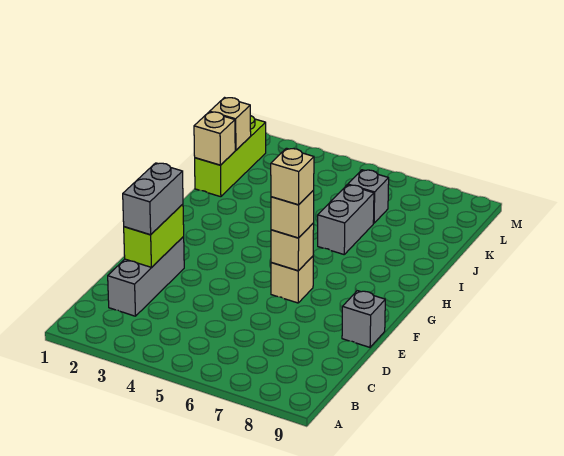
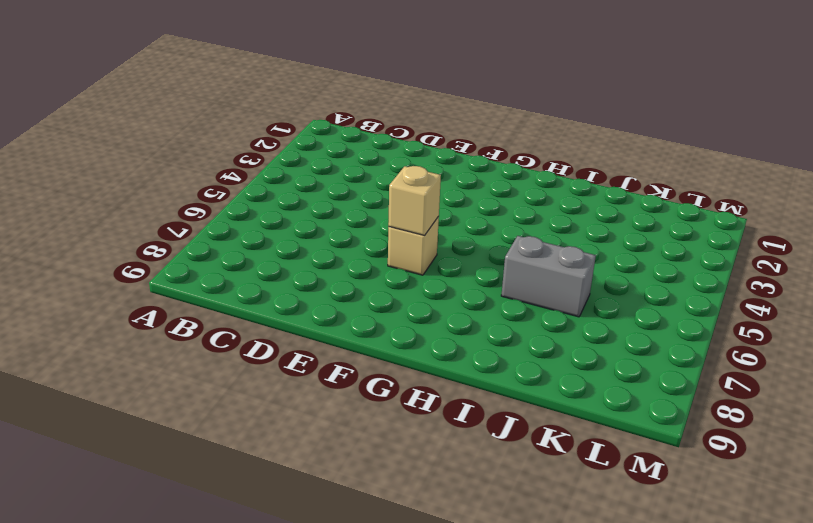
none -> grey 1x3 brick [108,237,184,316]
none -> grey 1x1 brick [342,291,385,347]
none -> lime 1x3 brick [195,116,266,197]

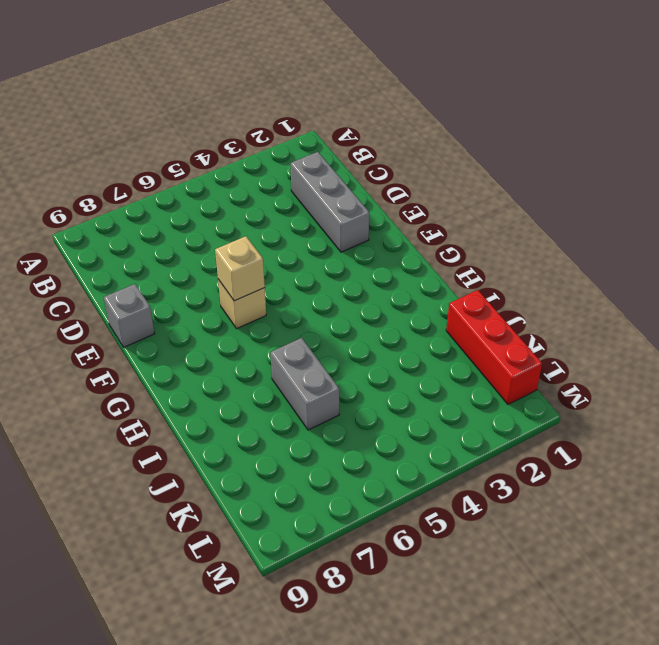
red 1x3 brick [446,290,542,404] -> lime 1x3 brick [195,116,266,197]
none -> grey 1x1 brick [348,170,389,223]
none -> lime 1x2 brick [124,204,184,267]
none -> tan 1x1 brick [194,112,235,165]

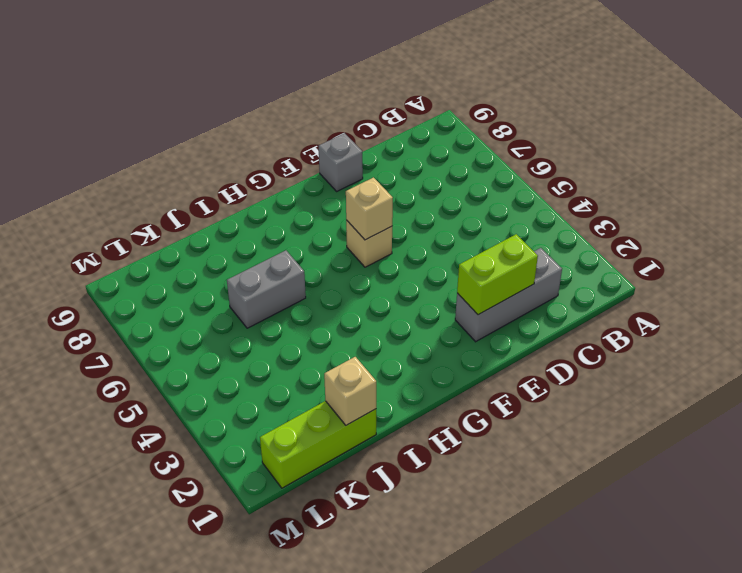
none -> grey 1x1 brick [348,170,389,223]
none -> tan 1x1 brick [210,98,251,150]
none -> grey 1x2 brick [123,163,183,235]

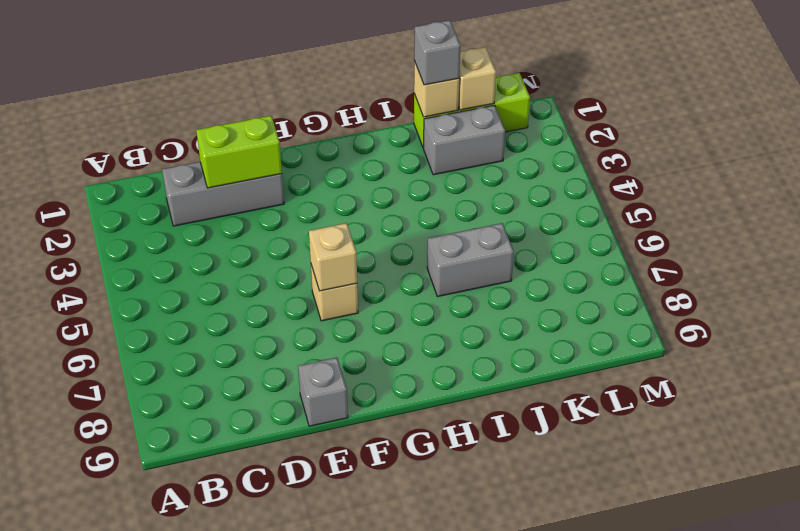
grey 1x1 brick [414,20,460,85] -> grey 1x1 brick moved to [348,170,389,223]
grey 1x2 brick [424,105,505,175] -> grey 1x2 brick moved to [123,163,183,235]
none -> tan 1x1 brick [271,190,314,238]
none -> tan 1x1 brick [271,148,314,205]

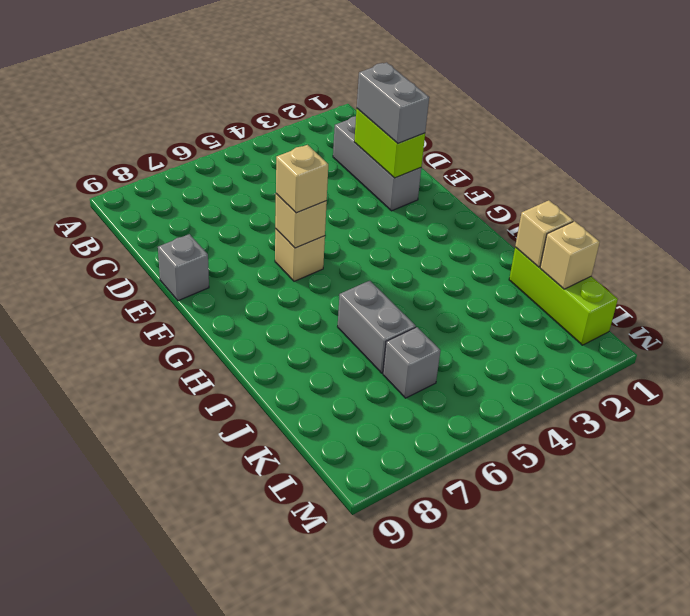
none -> tan 1x1 brick [271,148,314,205]

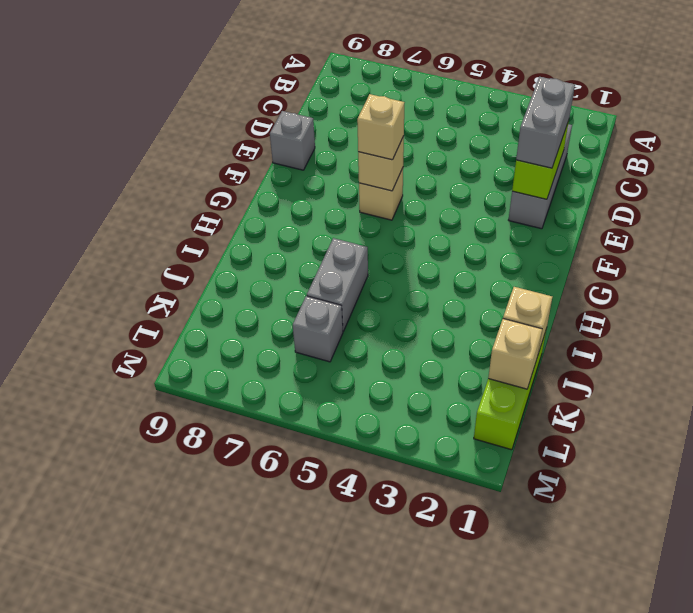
none -> tan 1x1 brick [271,148,314,205]

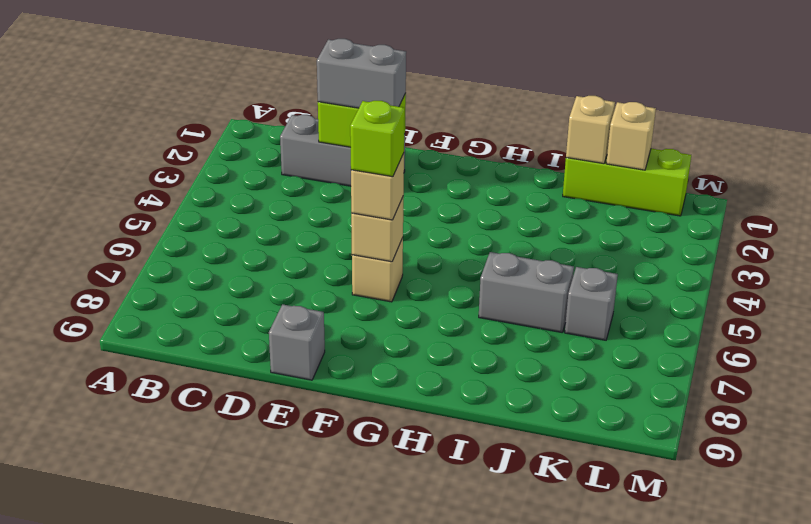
lime 1x1 brick [350,101,405,177] -> tan 1x1 brick [271,148,314,205]

